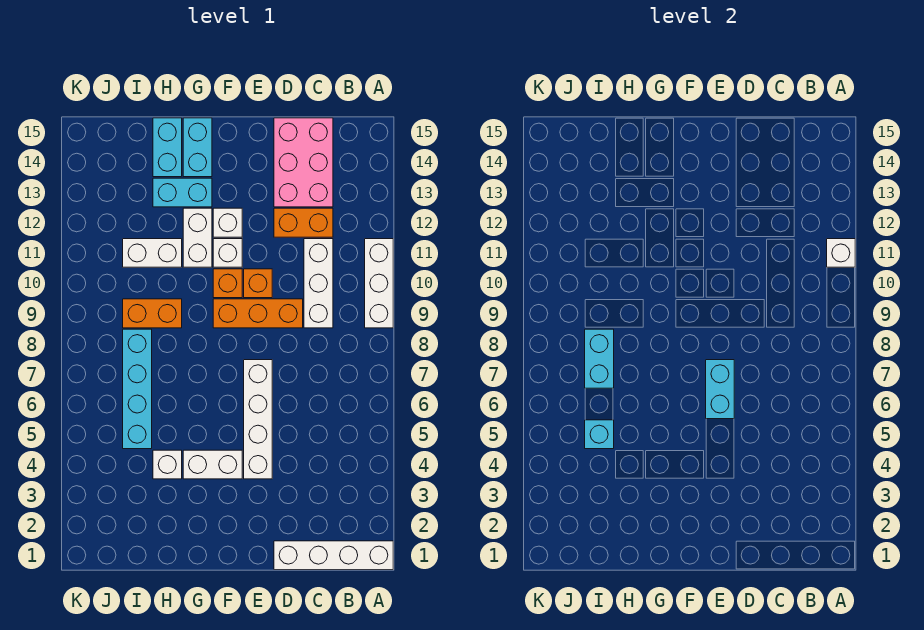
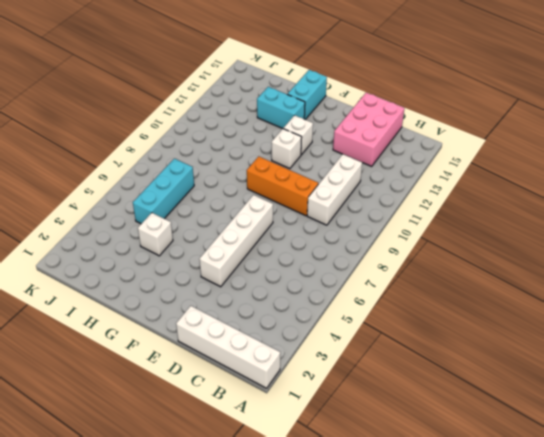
cyan 1x3 brick [133,159,194,224] -> cyan 1x4 brick [123,329,152,449]
none -> white 1x3 brick [365,239,393,328]
none -> orange 1x2 brick [274,208,333,237]
none -> orange 1x1 brick [244,269,272,298]

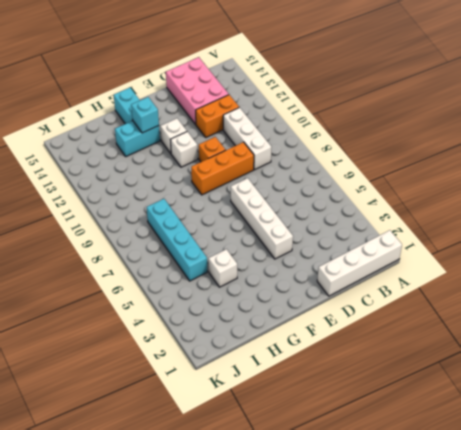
cyan 1x1 brick [131,97,159,133] -> cyan 1x1 brick moved to [585,420,614,449]
none -> white 1x3 brick [365,239,393,328]
none -> white 1x2 brick [183,450,242,479]
none -> orange 1x1 brick [213,269,242,298]

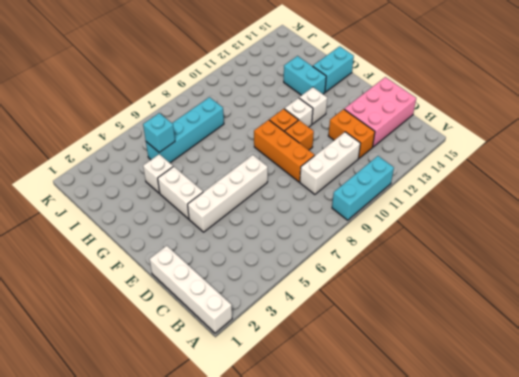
cyan 1x3 brick [332,156,394,220] -> white 1x3 brick [365,239,393,328]
none -> white 1x2 brick [183,208,212,267]
none -> orange 1x2 brick [123,299,182,328]
none -> white 1x2 brick [123,239,182,267]

